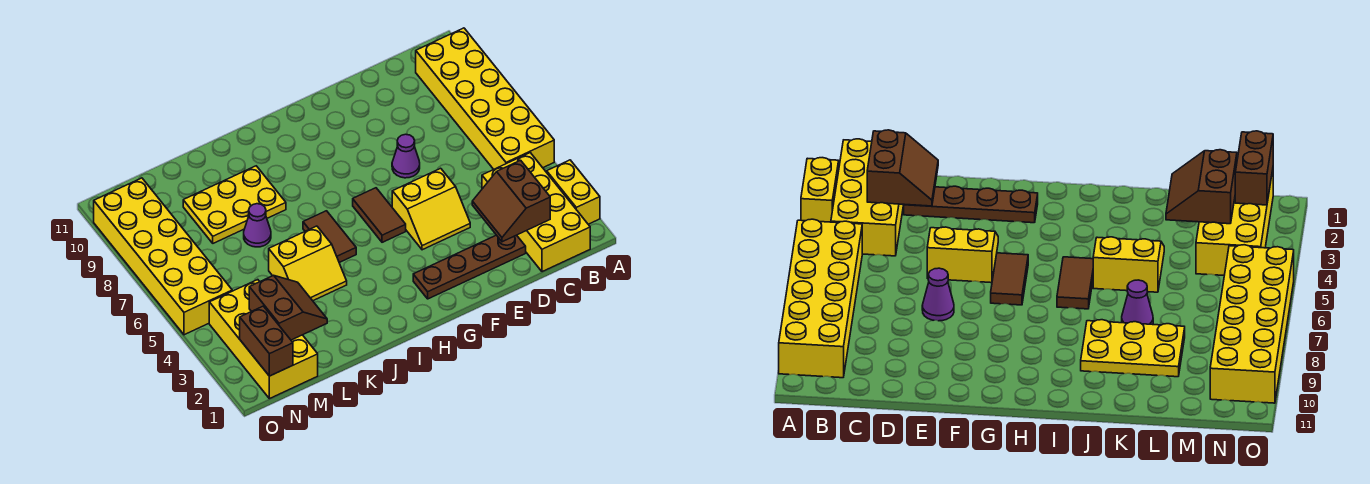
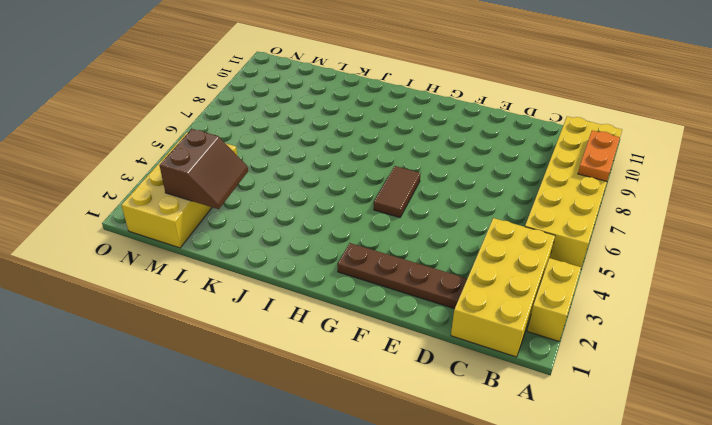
orange 1x2 plate [578,131,620,181] -> none
none -> yellow 2x2 slope [392,168,470,250]
none -> purple 1x1 cone [392,134,420,178]
none -> brown 1x2 tile [303,211,356,263]

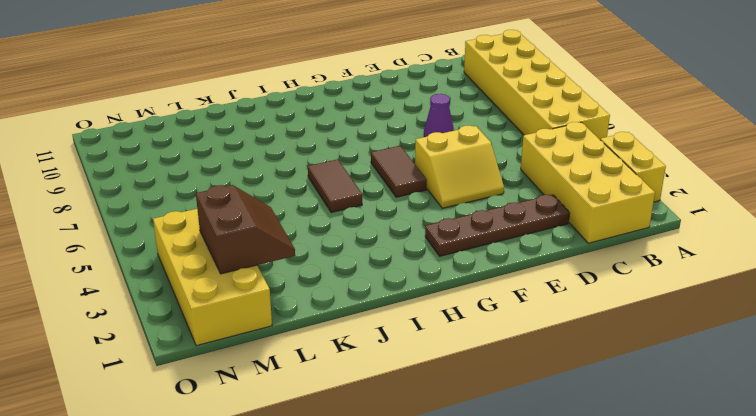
none -> yellow 2x2 slope [269,226,347,301]
none -> yellow 2x3 plate [183,166,286,243]
none -> purple 1x1 cone [244,204,271,247]

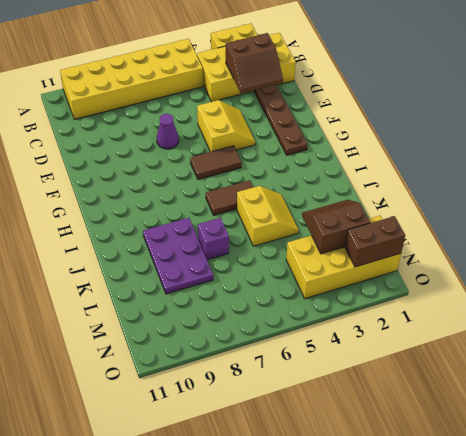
purple 2x3 plate [143,218,213,294] -> yellow 2x3 plate [183,166,286,243]
purple 1x1 brick [198,218,229,260] -> purple 1x1 cone [244,204,271,247]
none -> yellow 2x6 brick [94,178,232,335]

